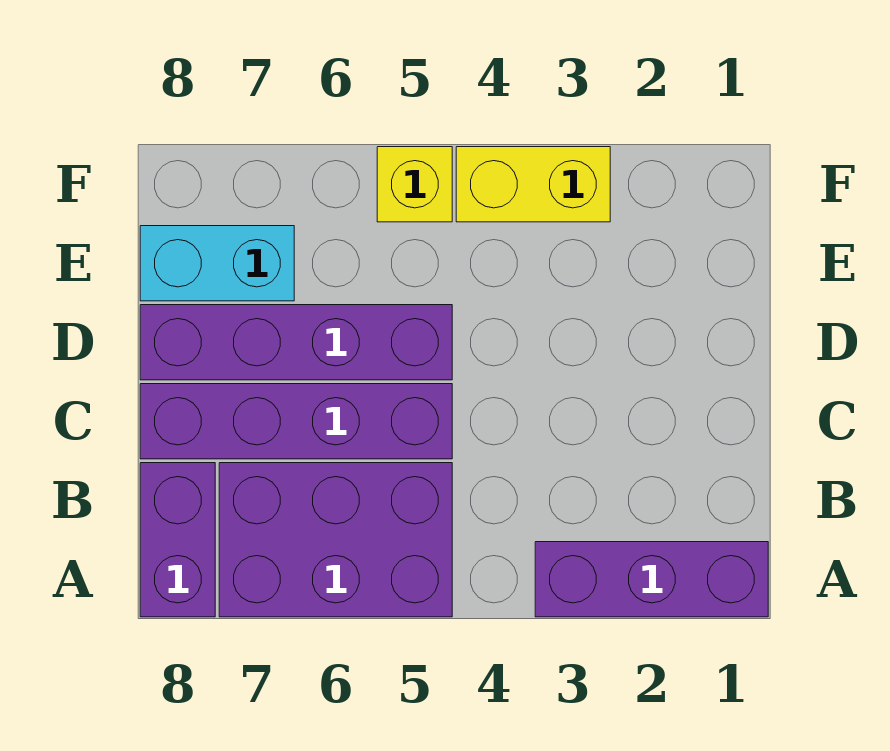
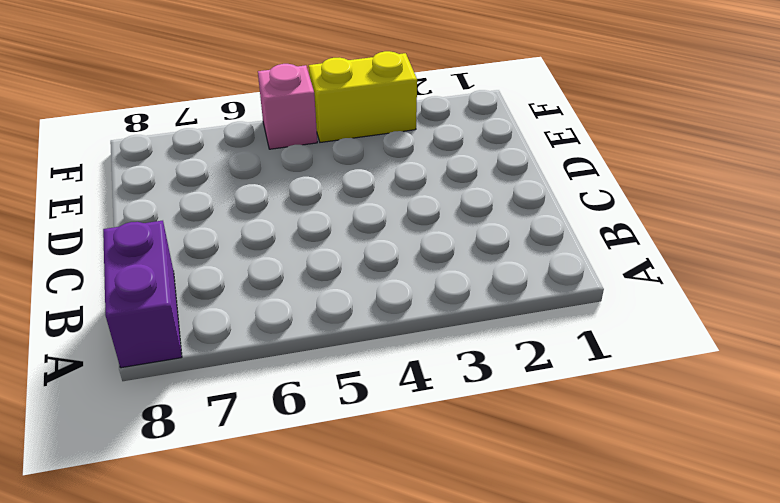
pink 1x1 brick [258,64,317,149] -> yellow 1x1 brick [377,147,452,222]
none -> purple 1x3 brick [535,542,768,617]
none -> purple 2x3 brick [219,463,452,617]

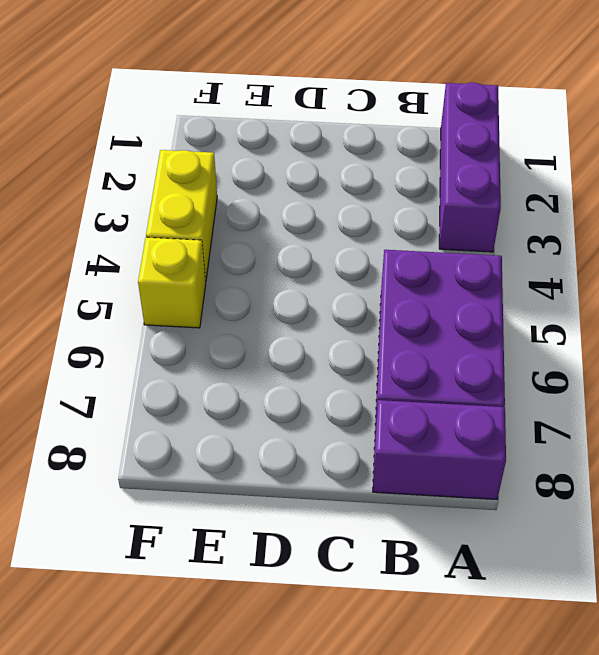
none -> purple 1x4 brick [140,384,452,459]
none -> purple 1x4 brick [140,305,452,380]

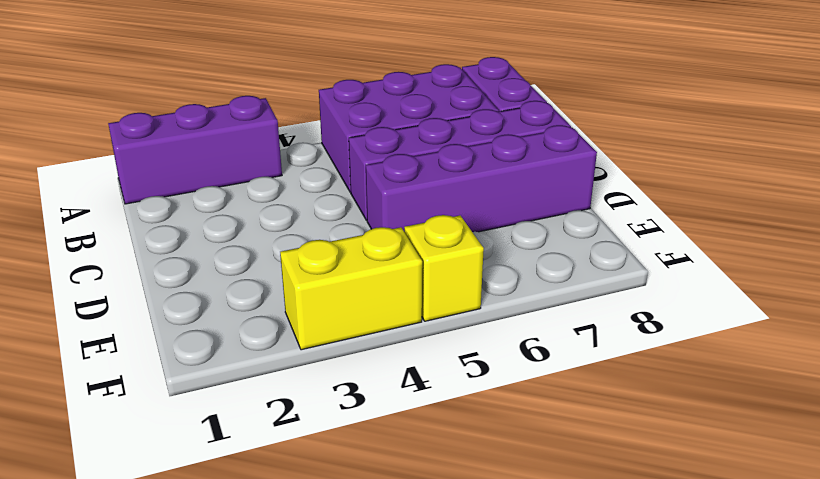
none -> cyan 1x2 brick [140,226,294,301]

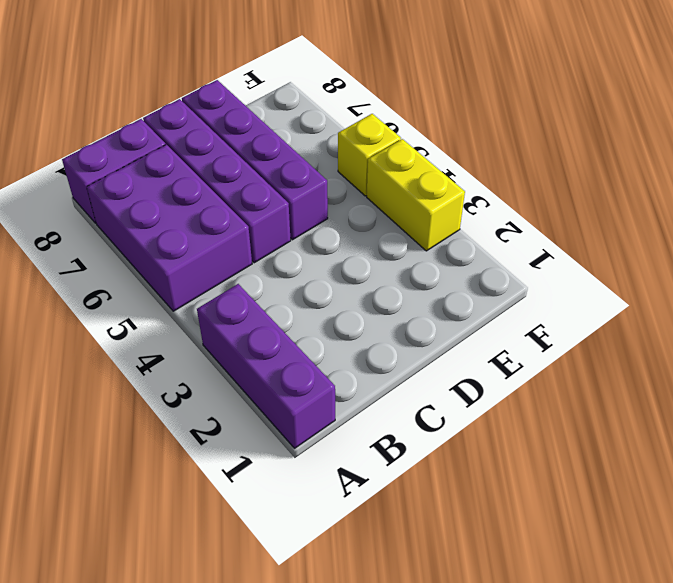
none -> cyan 1x2 brick [140,226,294,301]

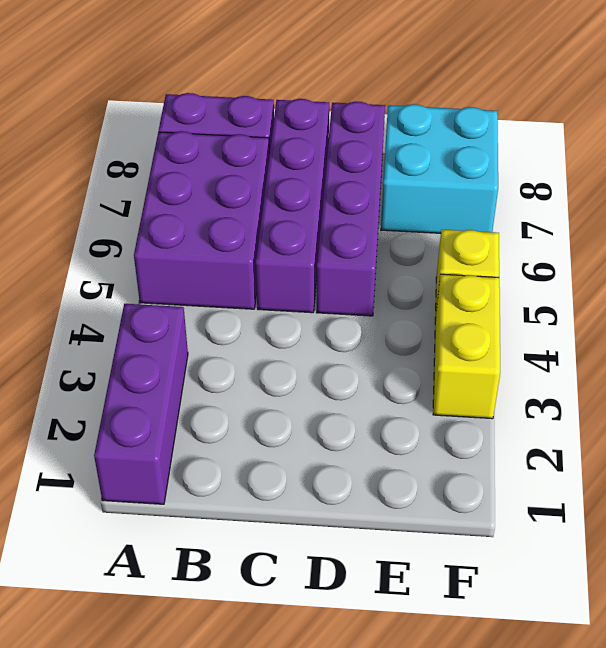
cyan 2x2 brick [381,104,498,233] -> cyan 1x2 brick [140,226,294,301]

